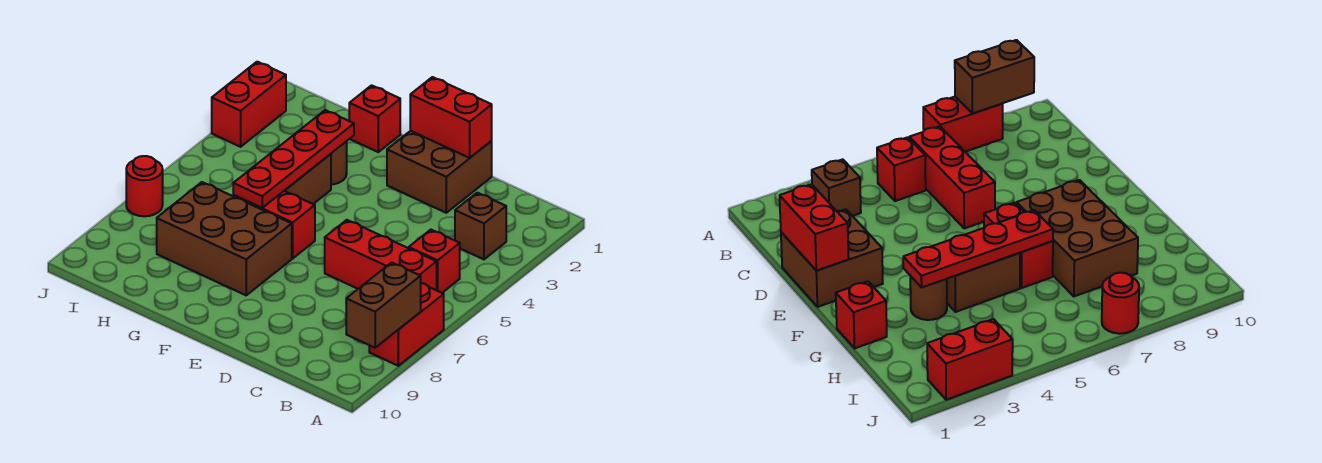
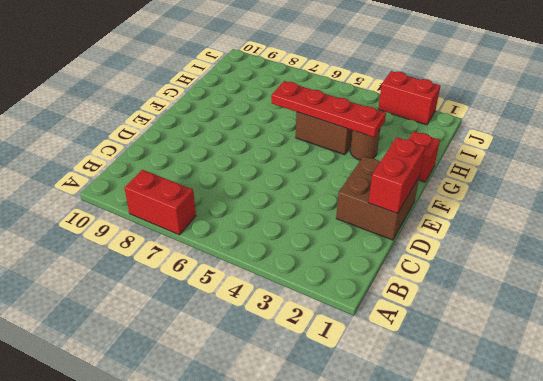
none -> brown 1x1 brick [455,193,506,259]
none -> red 1x1 brick [409,230,460,293]
none -> red 1x3 brick [325,220,437,290]

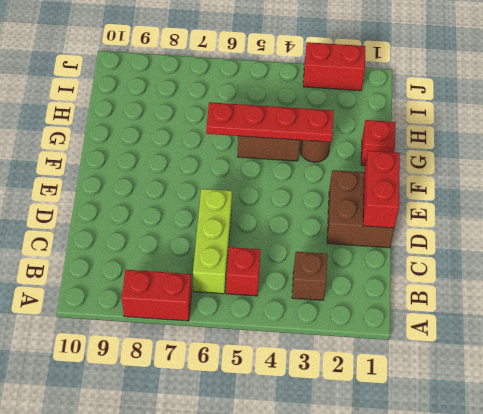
lime 1x3 brick [193,189,232,294] -> red 1x3 brick [325,220,437,290]
none -> red 1x2 brick [233,191,315,258]
none -> brown 2x3 brick [157,182,292,295]
none -> red 1x1 round brick [126,156,163,216]

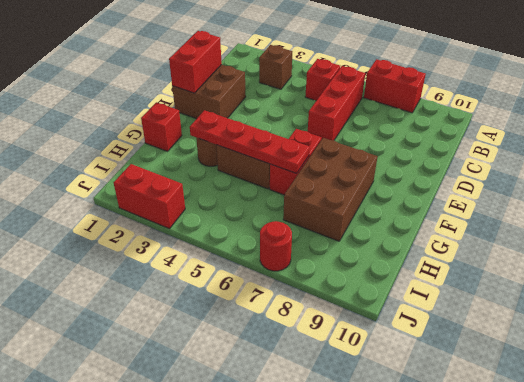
none -> brown 1x2 brick [346,262,421,348]

